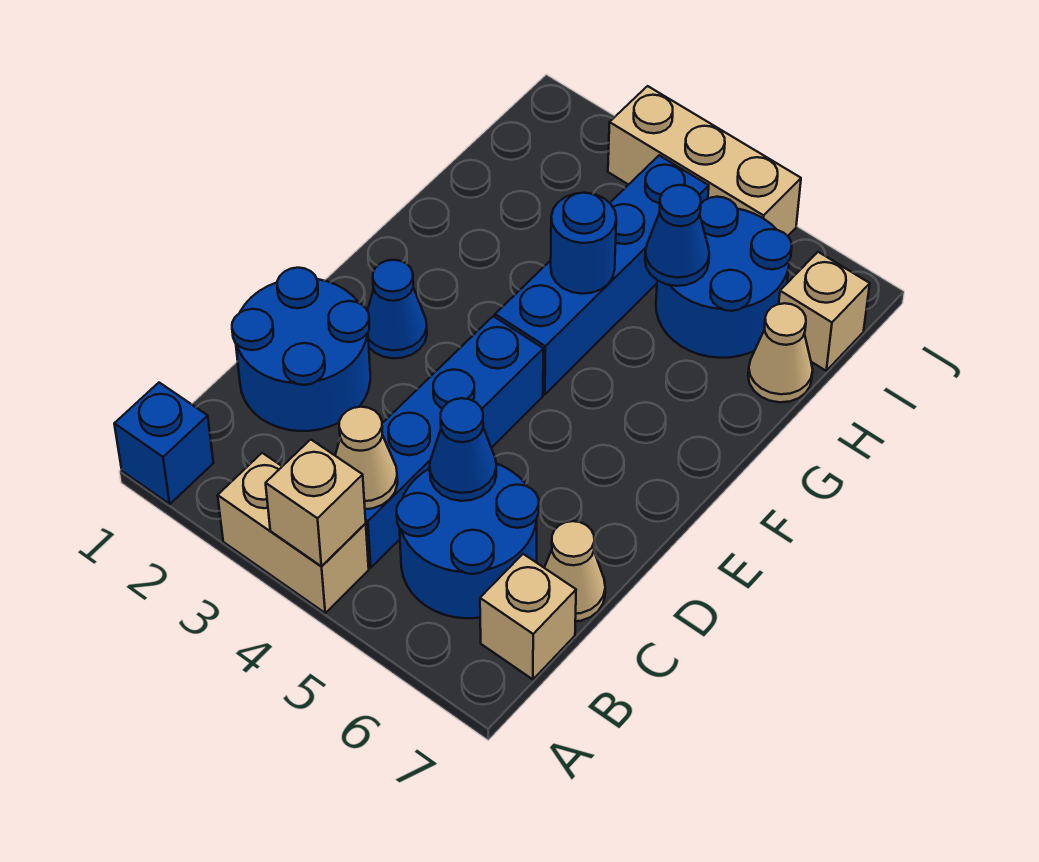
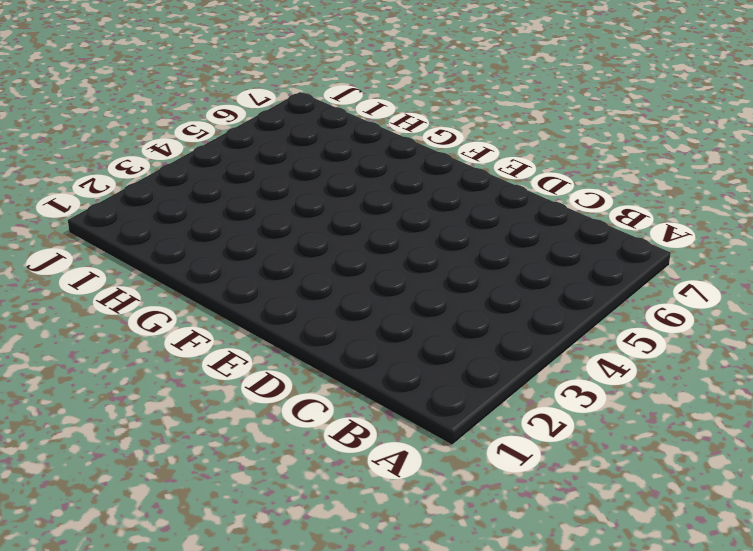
none -> blue 1x1 brick [114,383,213,504]
none -> tan 1x2 brick [218,453,369,613]
none -> blue 1x4 brick [365,316,543,568]

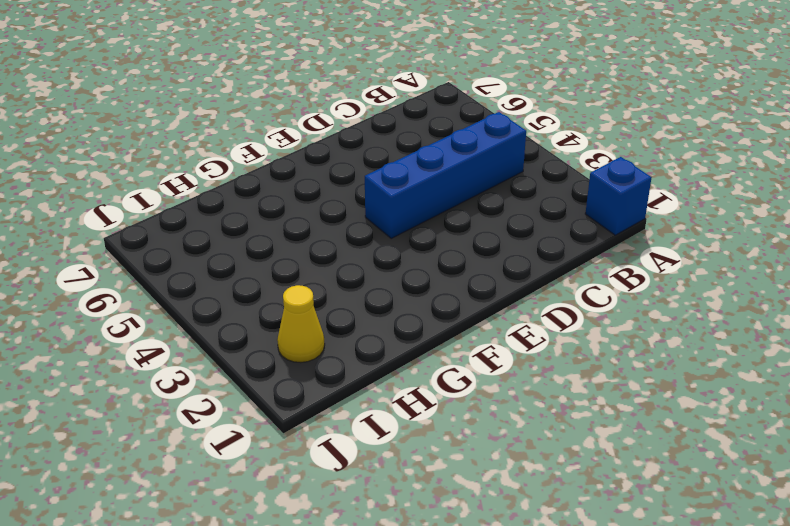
yellow 1x1 cone [277,285,325,363] -> none
none -> tan 1x2 brick [218,453,369,613]
none -> blue 2x2 round brick [397,464,539,618]
none -> tan 1x1 brick [480,554,576,679]

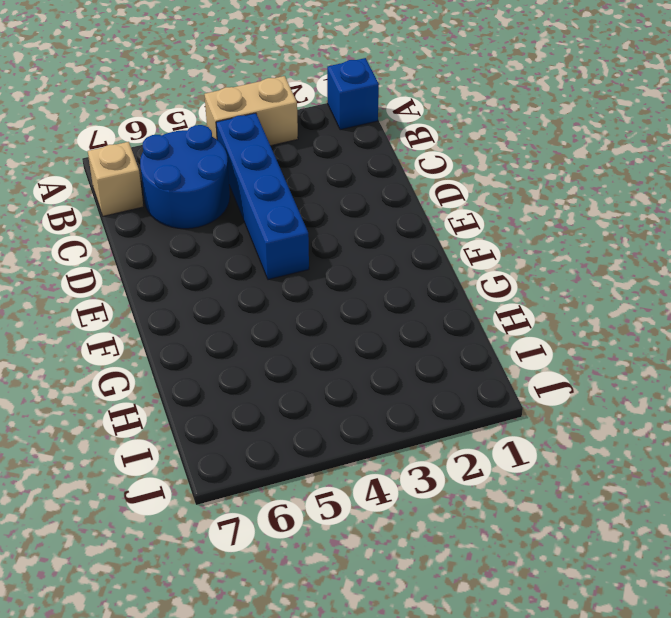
none -> blue 2x2 round brick [232,268,370,431]
none -> tan 1x1 cone [544,521,605,621]
none -> blue 1x1 cone [367,260,427,358]

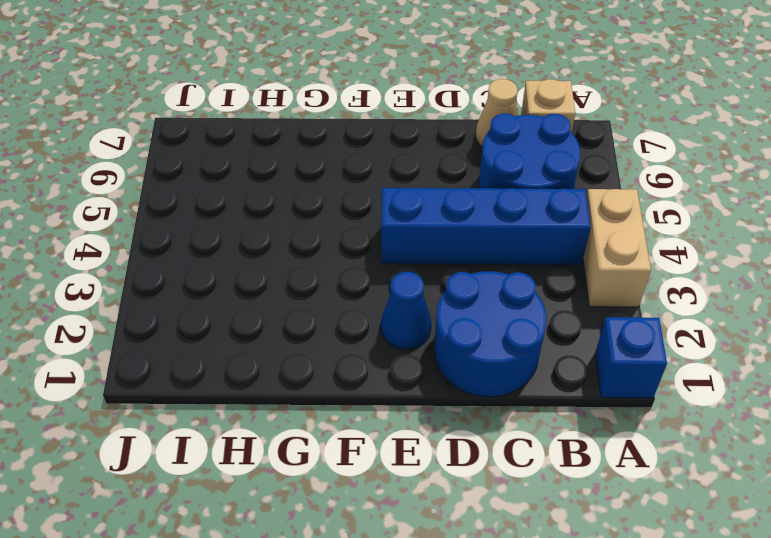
none -> blue 1x4 brick [495,155,709,394]
none -> blue 2x2 round brick [656,197,792,358]
none -> tan 1x1 cone [748,303,813,402]

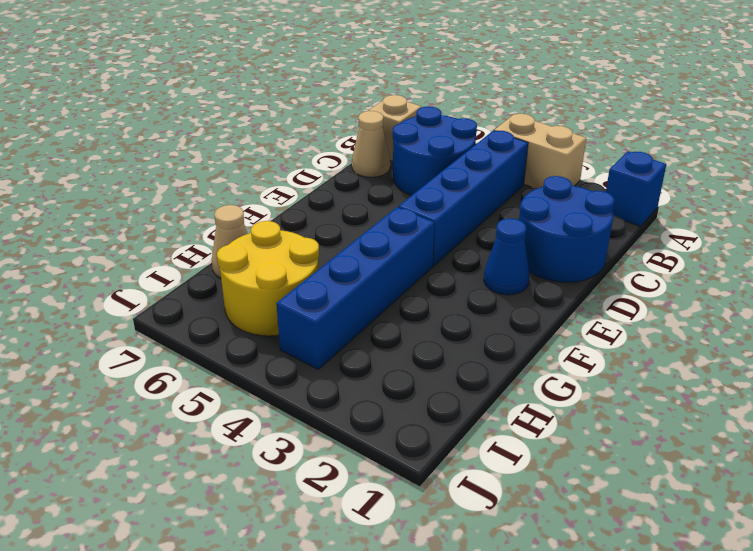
yellow 2x2 round brick [217,221,319,336] -> blue 2x2 round brick [656,197,792,358]
none -> tan 1x1 brick [779,252,870,371]
none -> tan 1x3 brick [608,86,801,236]
none -> tan 1x1 brick [266,440,366,567]

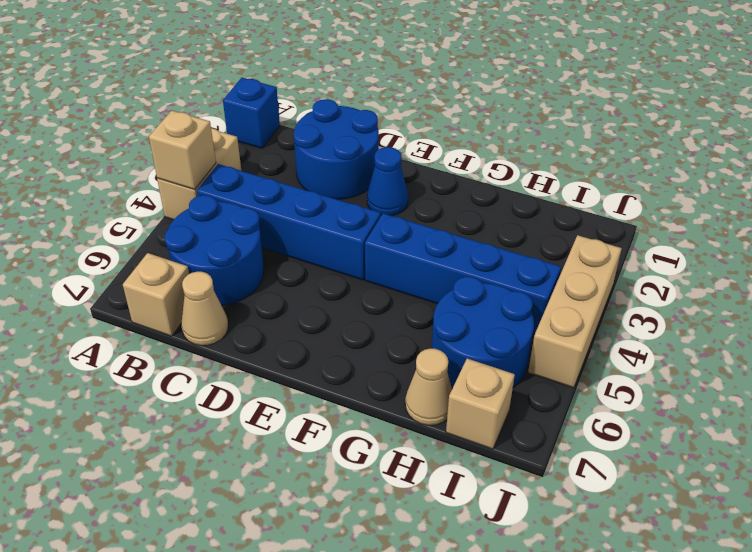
none -> tan 1x1 cone [335,407,398,509]
none -> blue 1x1 cone [430,398,496,501]
none -> blue 1x1 round brick [551,193,616,294]

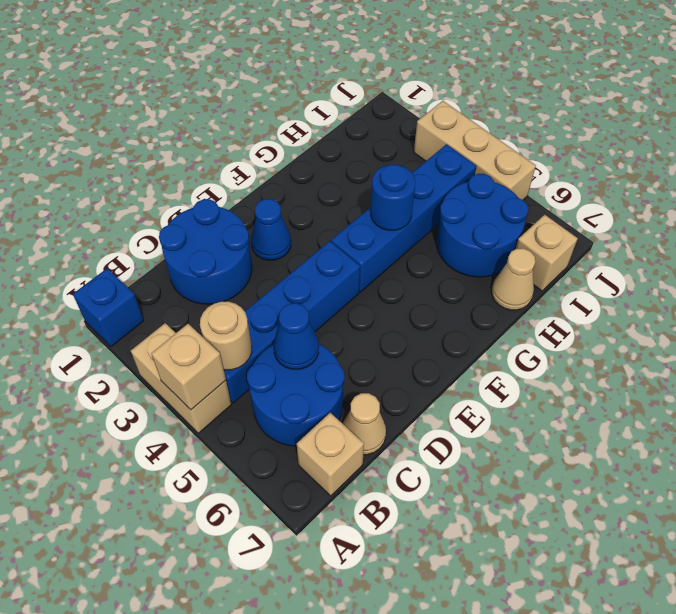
tan 1x1 round brick [200,302,252,370] -> tan 1x1 cone [335,407,398,509]
none -> blue 1x1 cone [645,185,709,286]

